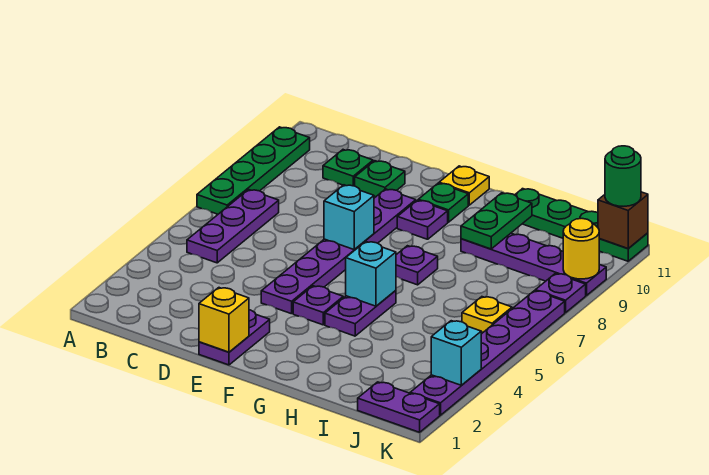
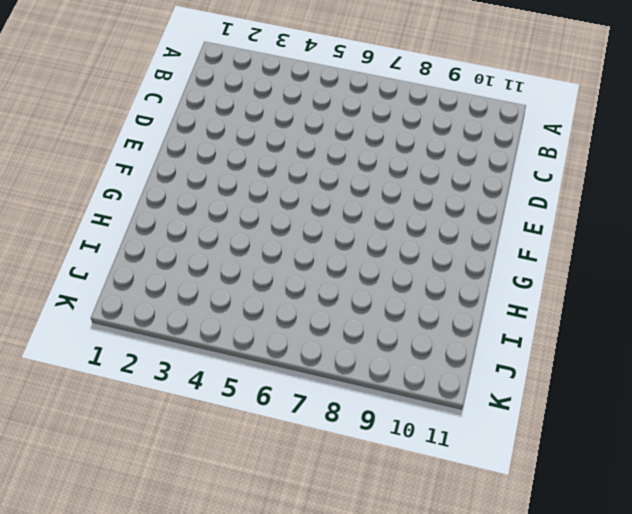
none -> green 1x4 plate [197,127,310,214]
none -> purple 1x3 plate [187,190,279,263]
none -> green 1x1 plate [323,150,373,186]

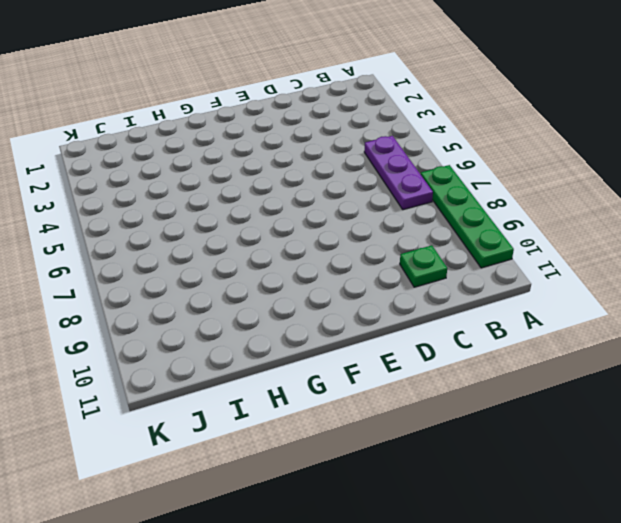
none -> green 1x1 plate [355,161,405,197]
none -> purple 1x2 plate [199,310,270,365]
none -> purple 1x6 plate [261,189,416,314]

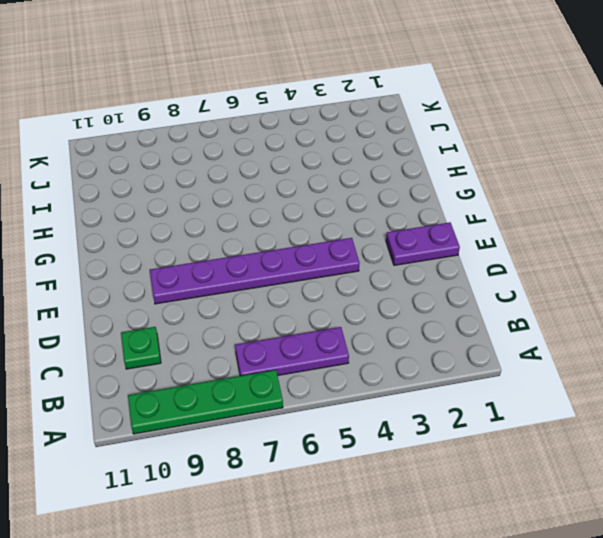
none -> green 1x1 plate [355,161,405,197]
none -> purple 1x1 plate [293,286,343,325]
none -> purple 1x1 plate [397,200,448,239]

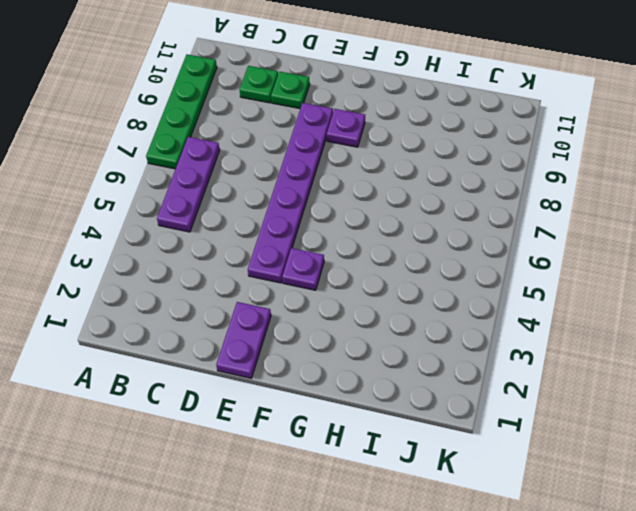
none -> green 1x1 plate [418,183,468,222]
none -> yellow 1x1 plate [439,166,489,205]
none -> purple 1x2 plate [325,291,396,336]

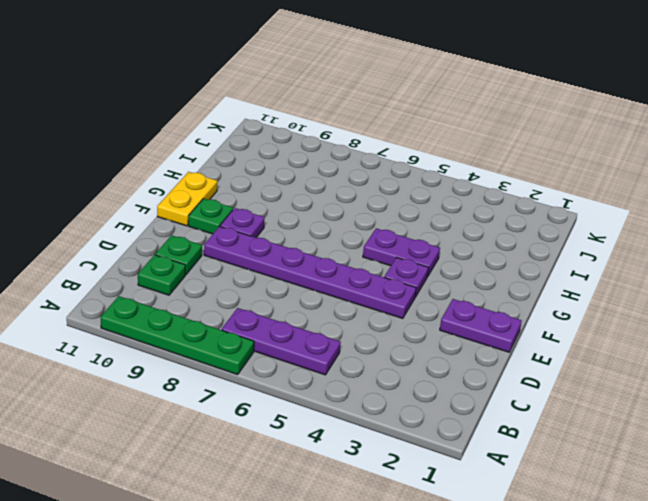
yellow 1x2 plate [157,172,217,226] -> yellow 1x1 plate [439,166,489,205]
none -> purple 1x1 plate [396,246,438,285]
none -> purple 1x4 plate [461,233,606,296]
none -> green 1x4 plate [515,189,648,261]

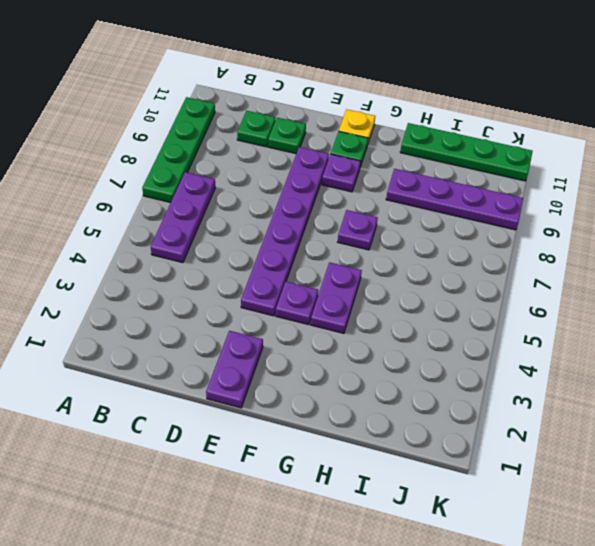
none -> purple 1x2 plate [358,382,440,432]
none -> yellow 1x1 plate [462,297,512,332]
none -> purple 1x6 plate [410,291,565,415]

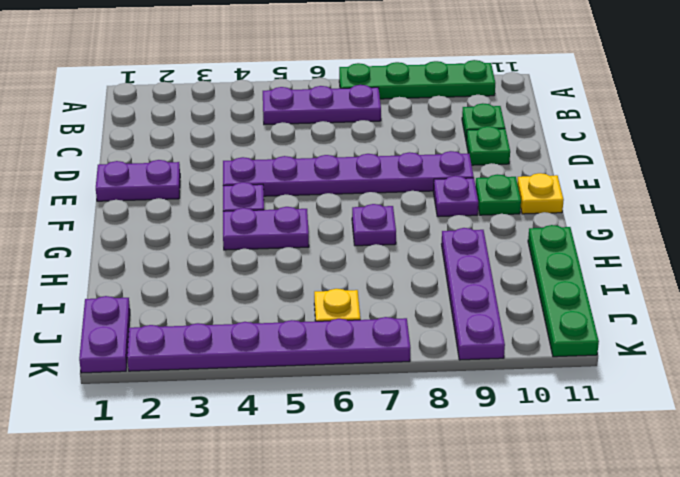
none -> purple 1x1 plate [535,274,586,313]
none -> yellow 1x1 brick [199,288,249,352]
none -> cyan 1x1 brick [324,185,374,250]

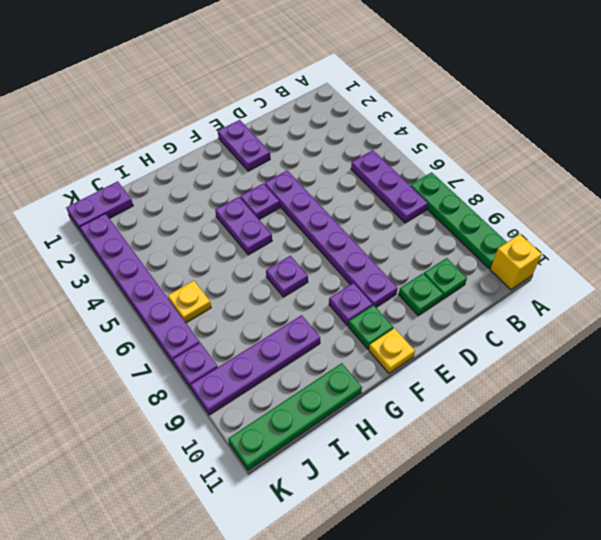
yellow 1x1 brick [490,234,542,290] -> yellow 1x1 brick moved to [199,288,249,352]
none -> cyan 1x1 brick [324,185,374,250]
none -> cyan 1x1 brick [346,242,396,306]
none -> green 1x2 plate [461,193,532,249]

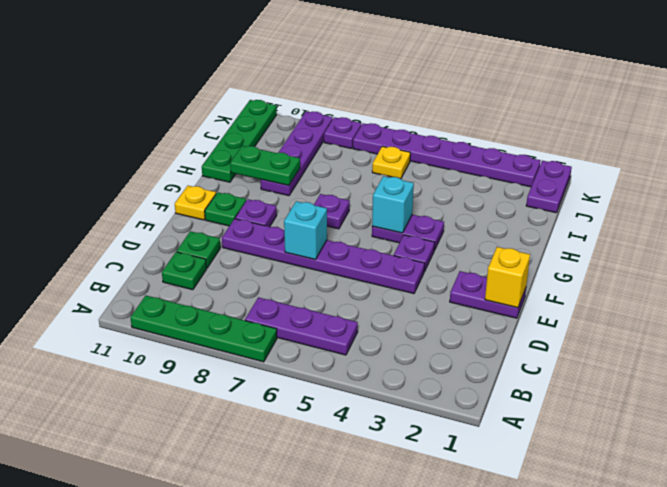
none -> cyan 1x1 brick [431,321,481,385]
none -> yellow 1x1 round brick [563,219,599,279]
none -> brown 1x1 brick [598,192,648,249]

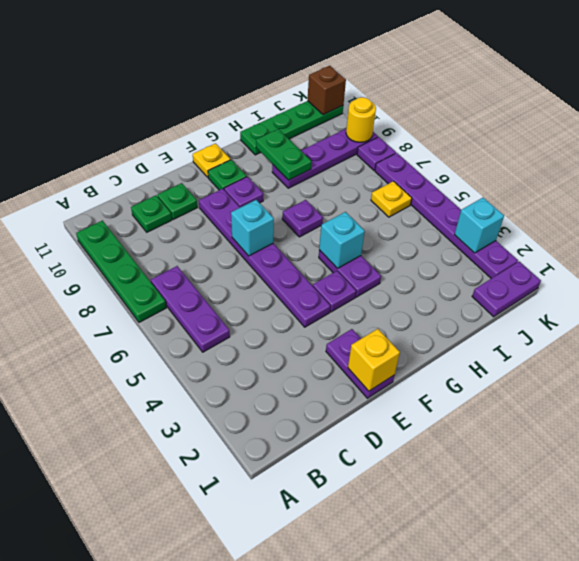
none -> green 1x1 round brick [605,146,641,206]

